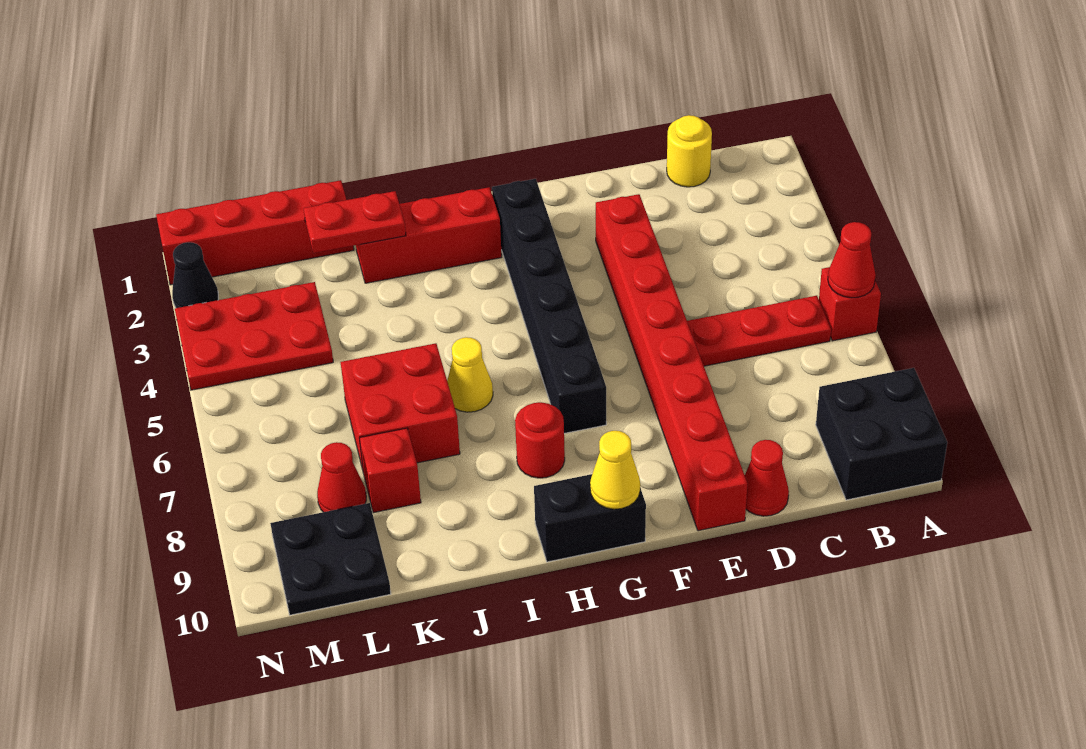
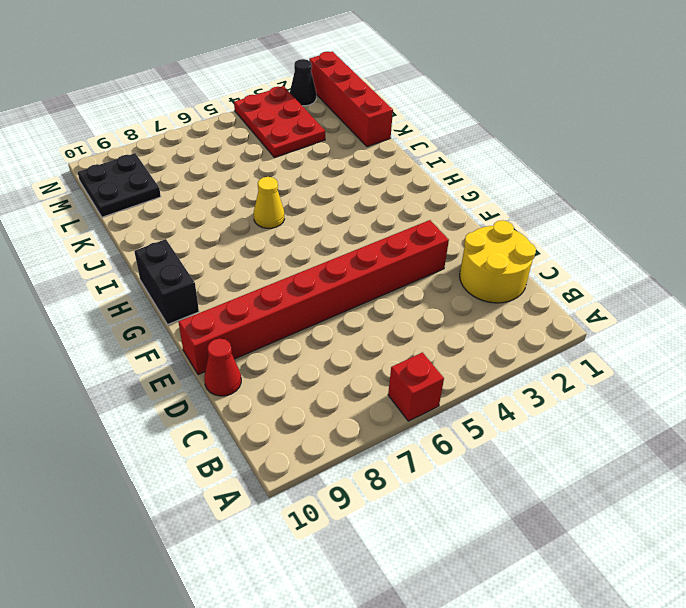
yellow 2x2 round brick [460,220,536,303] -> yellow 1x1 round brick [667,115,712,187]
none -> black 2x2 brick [816,368,947,500]
none -> red 1x3 plate [687,296,831,366]
none -> black 1x6 brick [492,179,606,433]

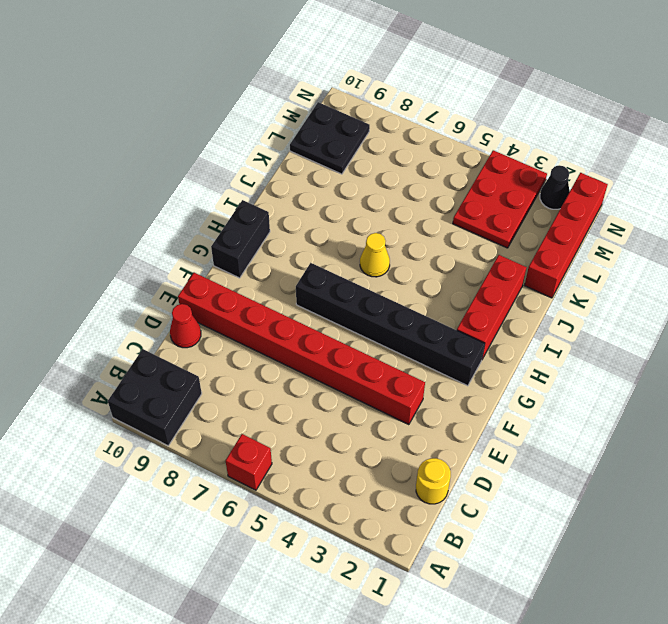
none -> red 1x3 plate [687,296,831,366]
none -> red 1x1 round brick [515,402,565,478]
none -> red 2x2 brick [341,343,460,473]

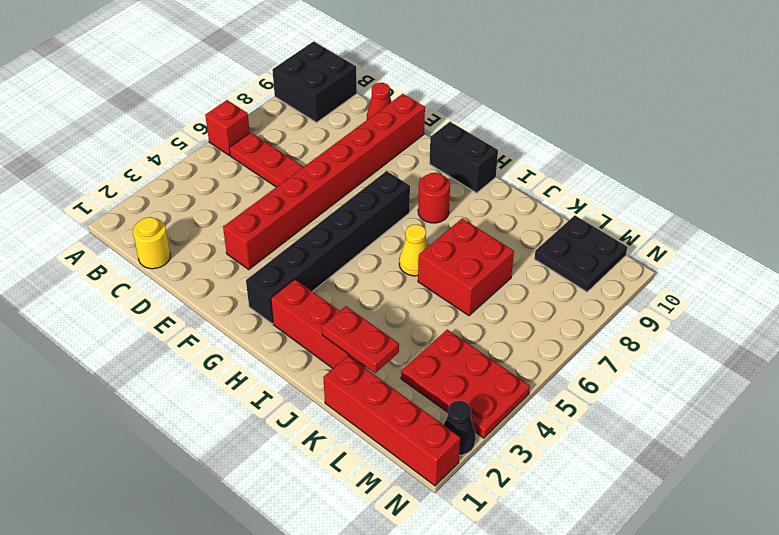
none -> red 1x1 brick [359,428,421,513]
none -> red 1x1 cone [317,442,366,512]
none -> red 1x1 cone [828,222,876,298]

